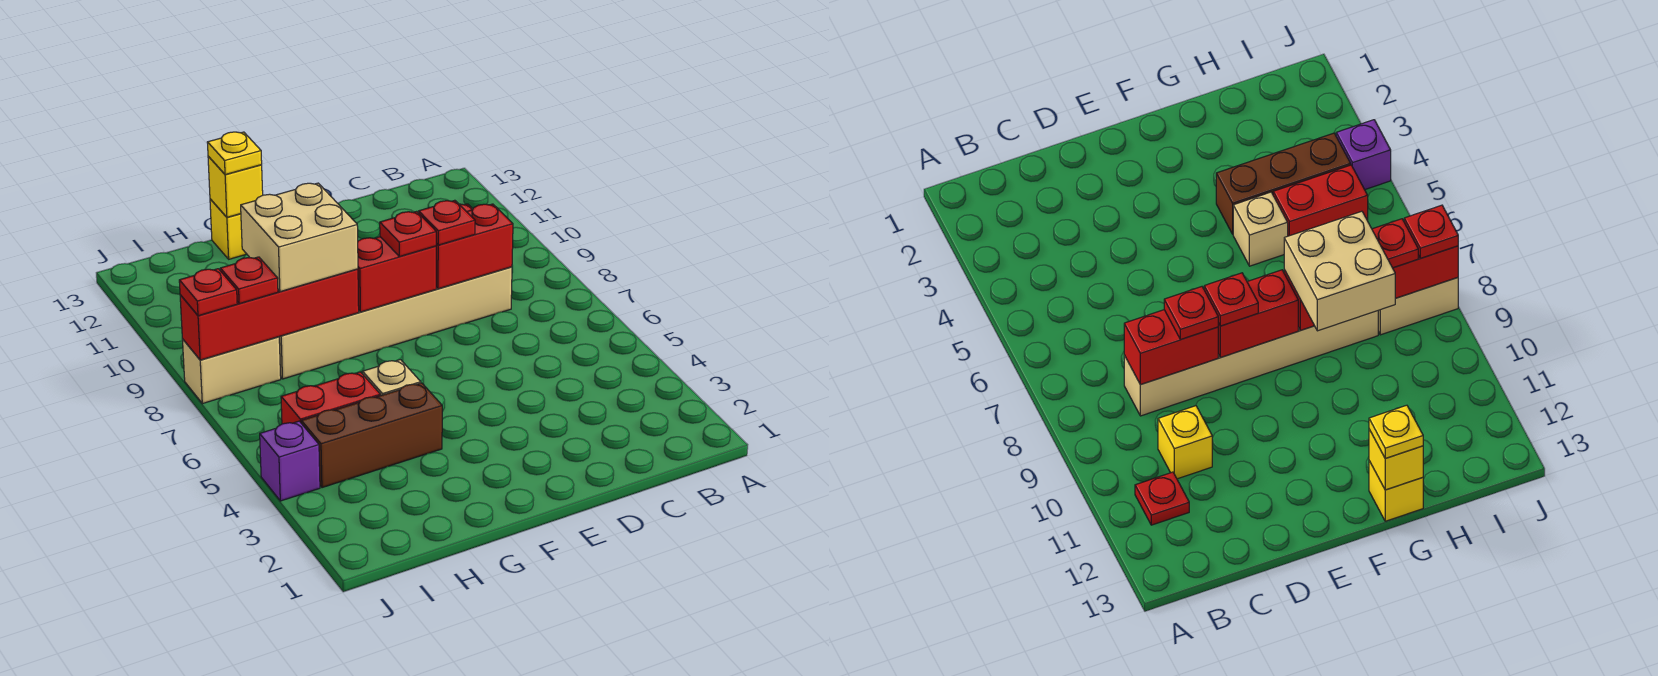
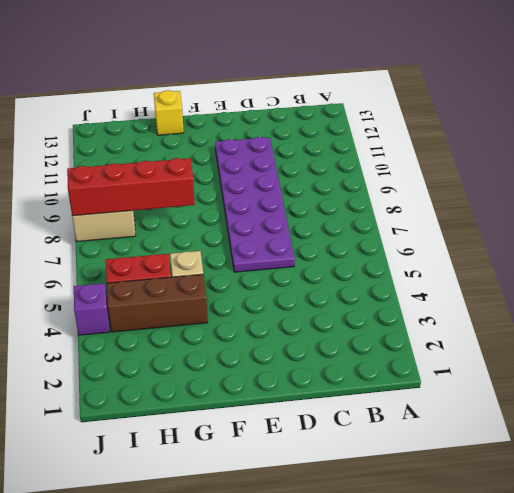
purple 2x6 plate [215,137,295,272] -> tan 1x6 brick [279,267,512,379]
none -> red 1x1 plate [1135,472,1189,525]
none -> yellow 1x1 brick [1158,406,1212,479]
none -> red 1x2 brick [436,204,513,289]

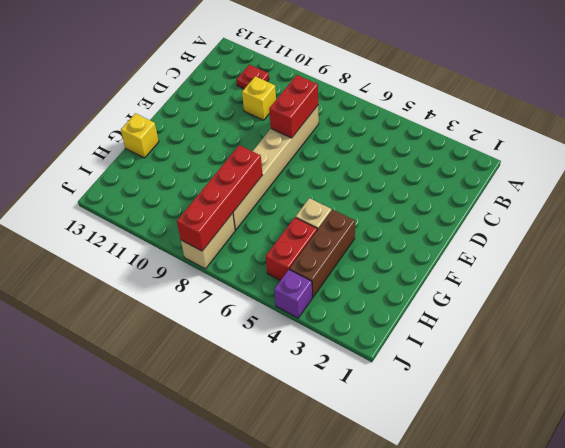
none -> red 1x2 brick [358,237,436,312]
none -> yellow 1x1 brick [208,157,263,217]
none -> red 1x1 plate [419,200,475,245]

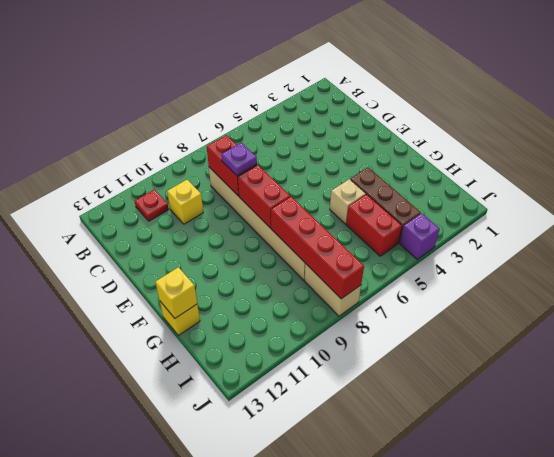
purple 1x1 plate [221,143,257,175] -> red 1x1 plate [419,200,475,245]
none -> red 1x1 plate [380,211,436,257]
none -> tan 2x2 brick [241,183,358,292]
none -> yellow 1x1 plate [207,132,262,175]

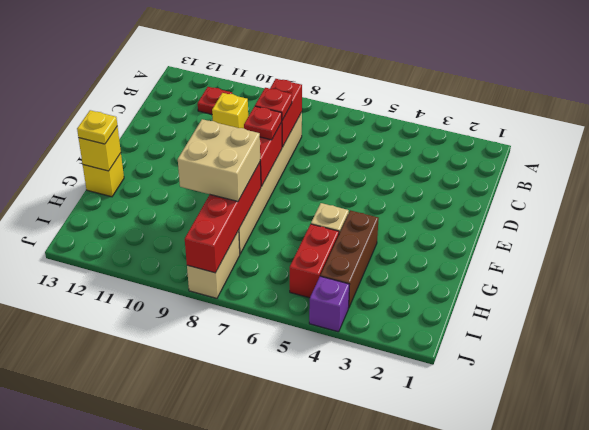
none -> red 1x1 plate [220,257,278,304]
none -> red 1x1 plate [179,269,237,316]

